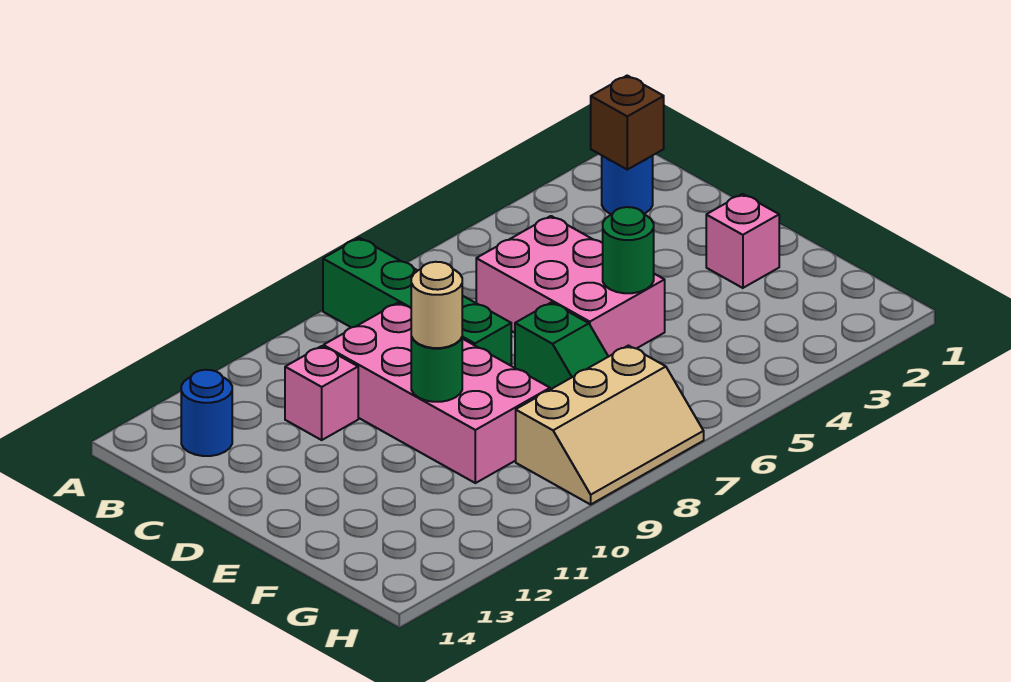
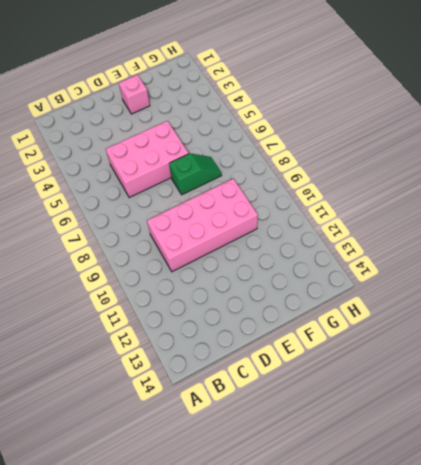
none -> green 1x4 brick [323,238,511,366]
none -> blue 1x1 round brick [602,156,653,214]
none -> blue 1x1 round brick [181,370,232,456]

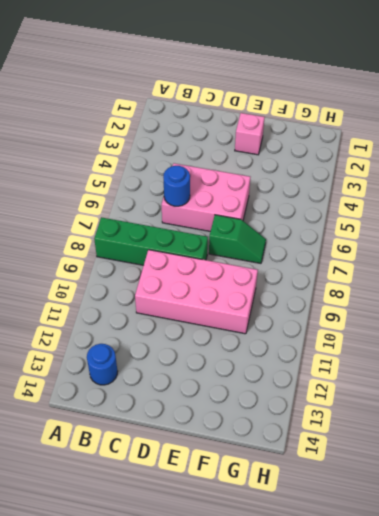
blue 1x1 round brick [163,166,190,206] -> blue 1x1 round brick moved to [602,156,653,214]
none -> pink 1x1 brick [285,346,358,440]
none -> tan 2x3 slope [516,346,704,504]
none -> brown 1x1 brick [591,76,664,170]

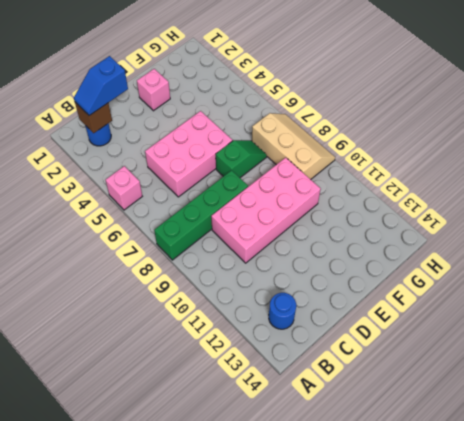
pink 1x1 brick [106,166,142,210] -> pink 1x1 brick moved to [285,346,358,440]
blue 1x2 slope [74,56,128,116] -> none
none -> green 1x1 round brick [603,207,654,293]
none -> green 1x1 round brick [411,337,462,402]
none -> tan 1x1 round brick [411,262,462,348]

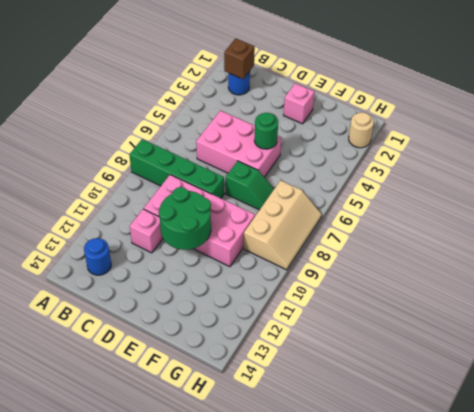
green 2x2 round brick [159,187,211,250] -> green 1x1 round brick [411,337,462,402]
tan 1x1 round brick [349,112,374,148] -> tan 1x1 round brick moved to [411,262,462,348]

